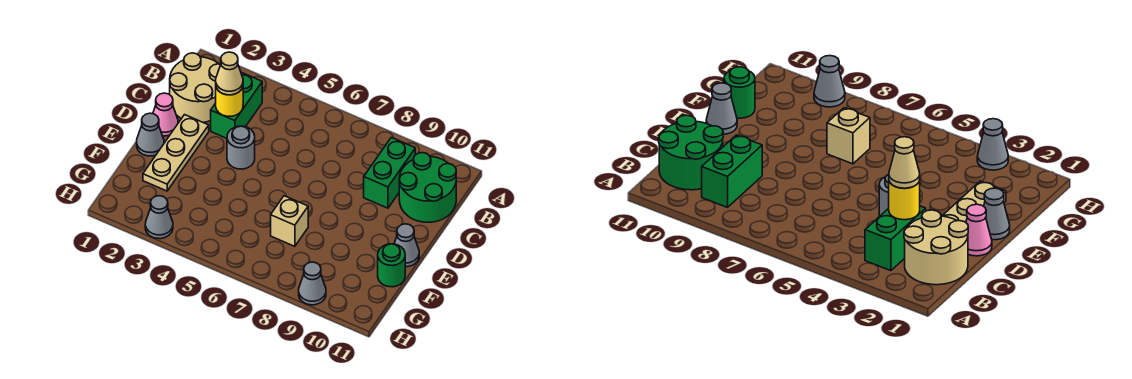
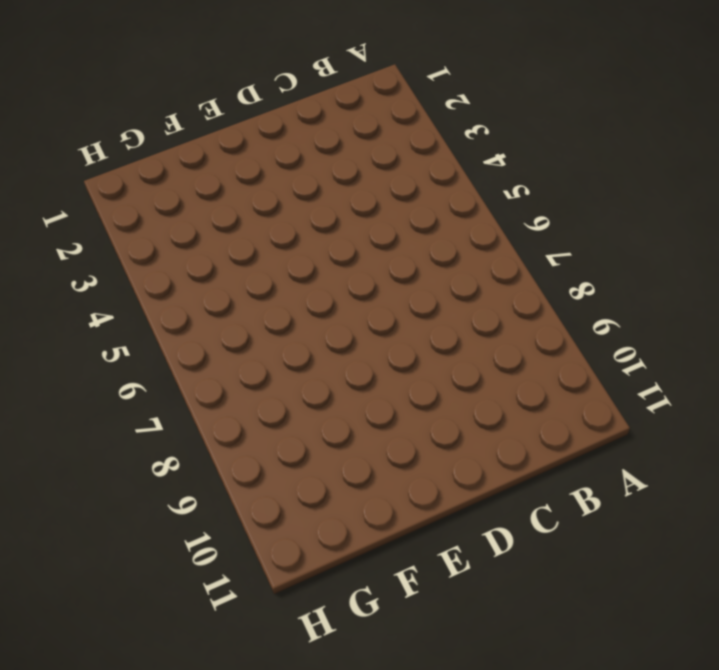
none -> tan 2x2 round brick [169,53,220,123]
none -> green 1x2 brick [211,72,262,138]
none -> green 1x2 brick [364,137,415,208]

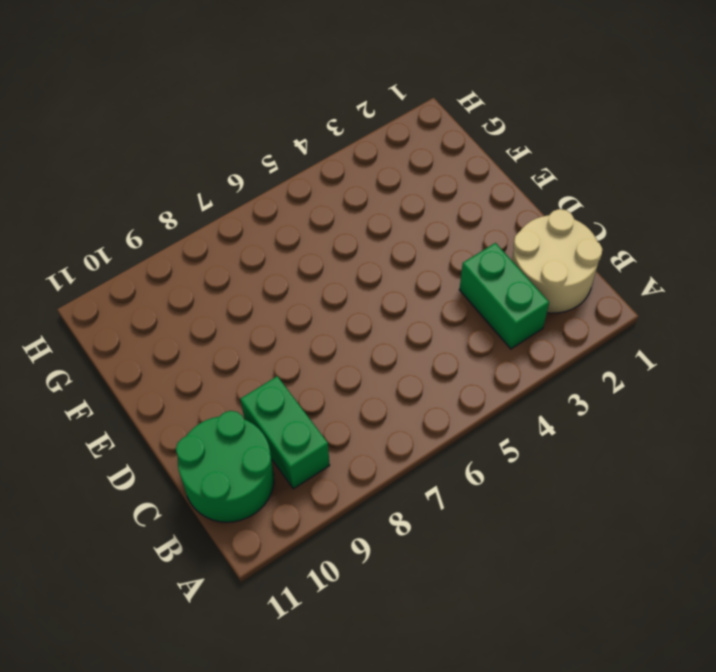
none -> pink 1x1 cone [153,93,178,136]
none -> tan 1x3 plate [143,115,209,191]
none -> grey 1x1 round brick [227,126,255,169]

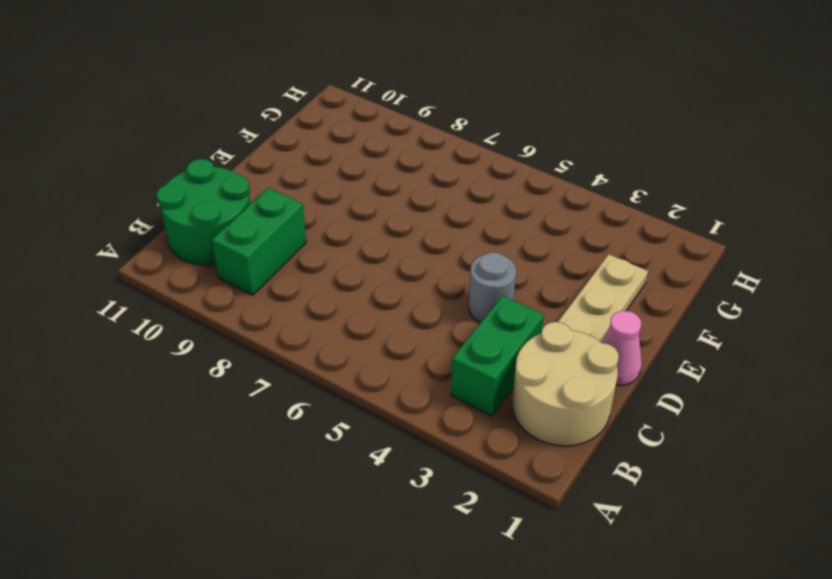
none -> grey 1x1 cone [137,113,164,156]
none -> grey 1x1 cone [394,224,419,267]
none -> tan 1x1 brick [271,196,308,246]

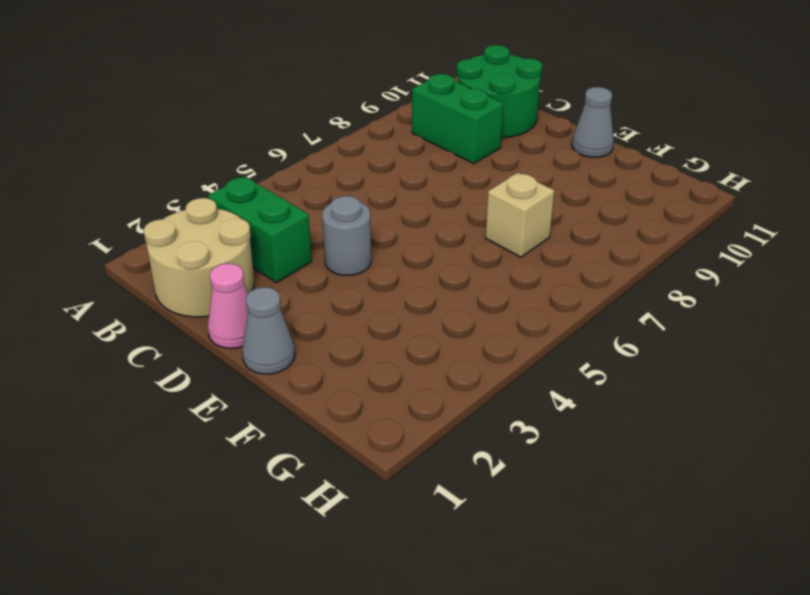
none -> tan 1x3 plate [143,115,209,191]
none -> green 1x1 round brick [378,244,405,287]
none -> grey 1x1 cone [145,196,173,239]

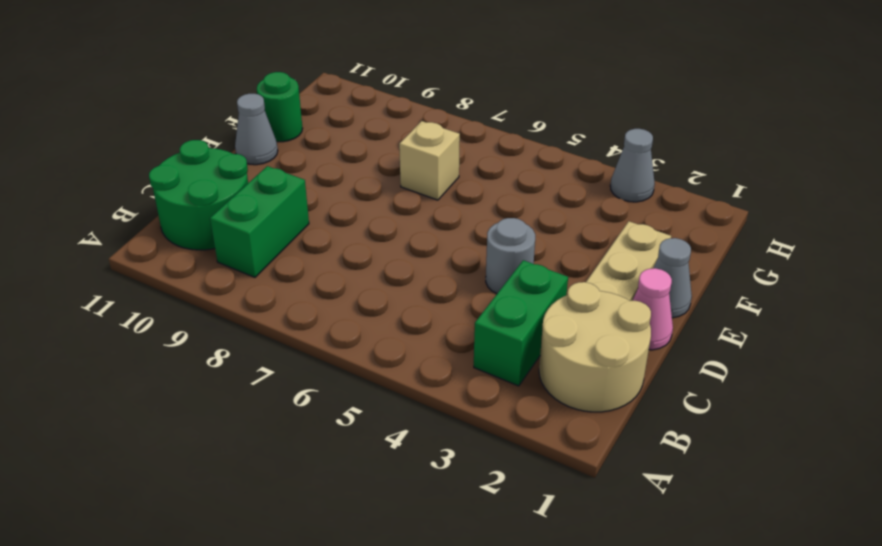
none -> grey 1x1 cone [299,262,326,305]
none -> yellow 1x1 round brick [216,87,243,116]
none -> tan 1x1 cone [216,52,243,95]

